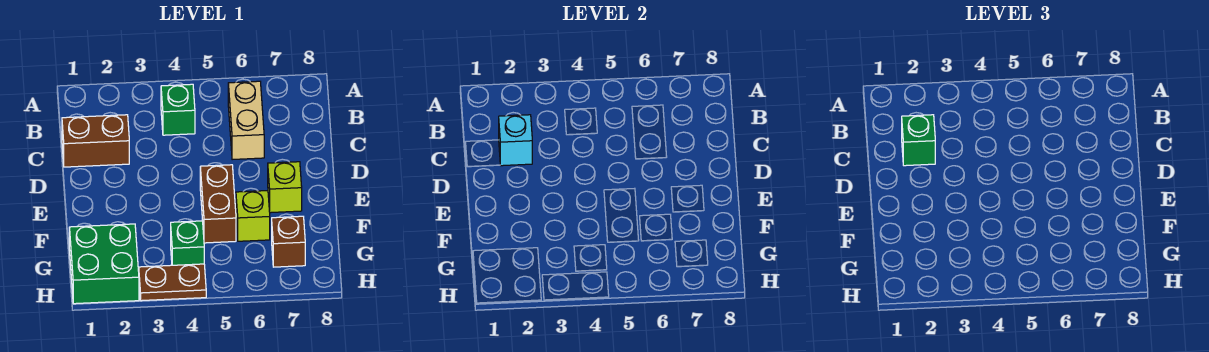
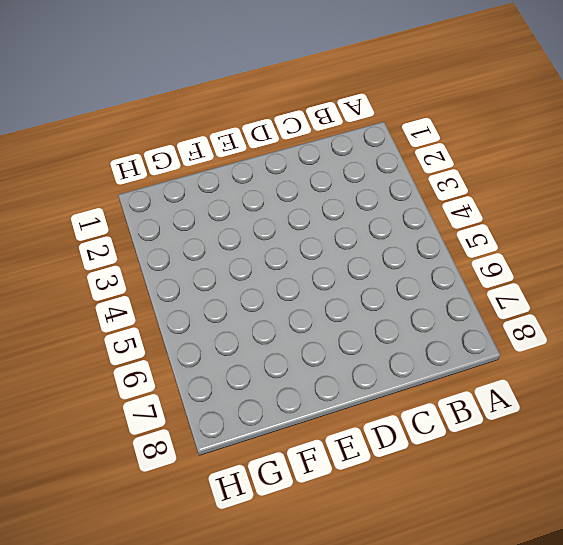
none -> green 1x1 brick [161,84,195,135]
none -> tan 1x2 brick [228,81,264,160]
none -> brown 1x2 brick [62,115,129,167]

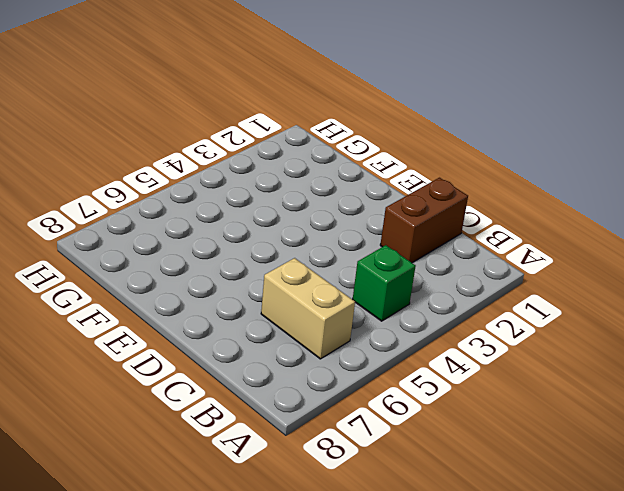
none -> brown 1x2 brick [200,165,236,243]
none -> lime 1x1 brick [268,162,302,213]
none -> lime 1x1 brick [236,191,270,241]

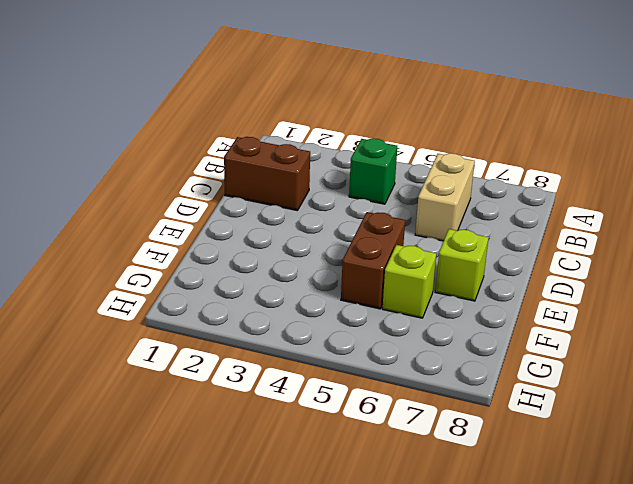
none -> green 2x2 brick [69,224,139,304]
none -> green 1x1 brick [171,221,204,265]
none -> brown 1x1 brick [272,216,305,267]

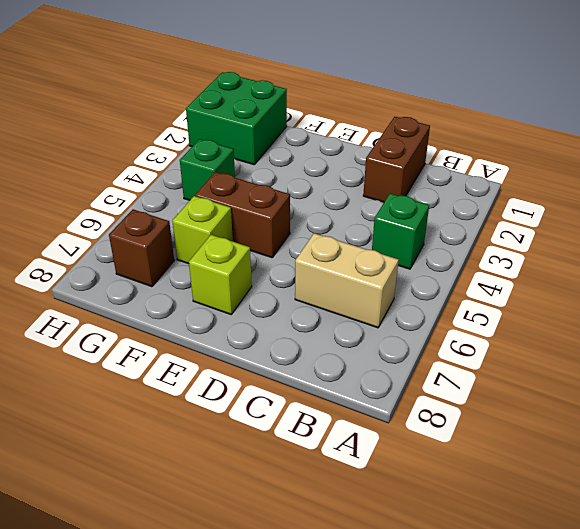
none -> brown 1x2 plate [139,264,206,301]
none -> cyan 1x1 brick [499,115,532,166]
none -> green 1x1 brick [902,115,935,166]

